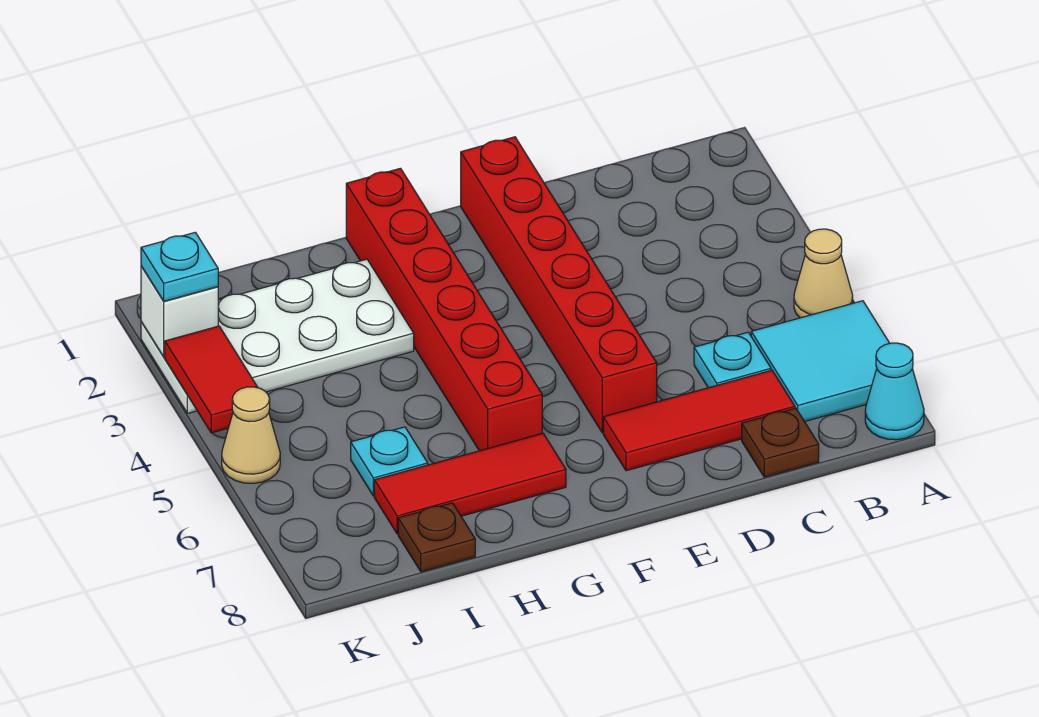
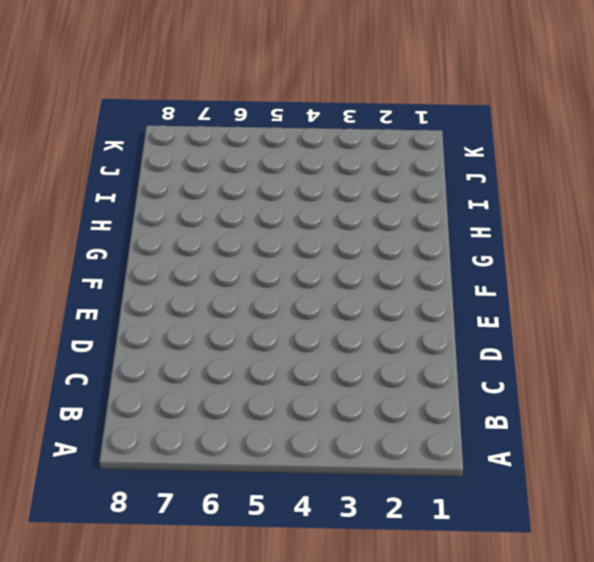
none -> tan 1x1 cone [794,229,853,318]
none -> cyan 2x2 tile [751,301,889,422]
none -> cyan 1x1 cone [865,343,924,440]

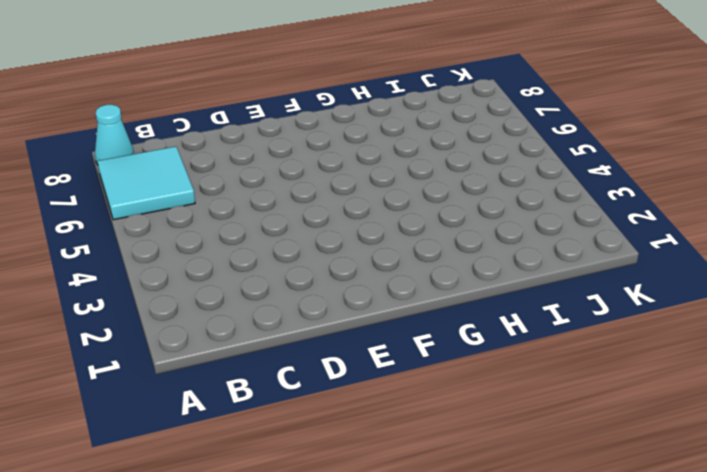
none -> tan 1x1 cone [794,229,853,318]
none -> cyan 1x1 plate [694,332,771,388]
none -> red 1x3 tile [603,370,795,471]

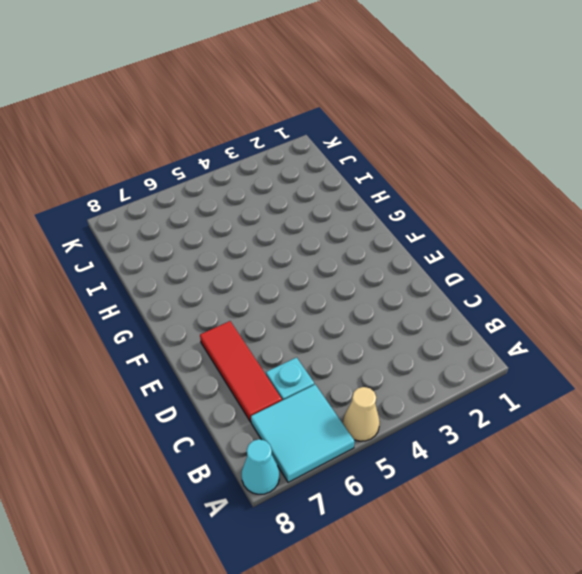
none -> brown 1x1 plate [742,408,819,477]
none -> red 1x6 brick [461,137,657,433]
none -> red 1x6 brick [346,168,542,451]

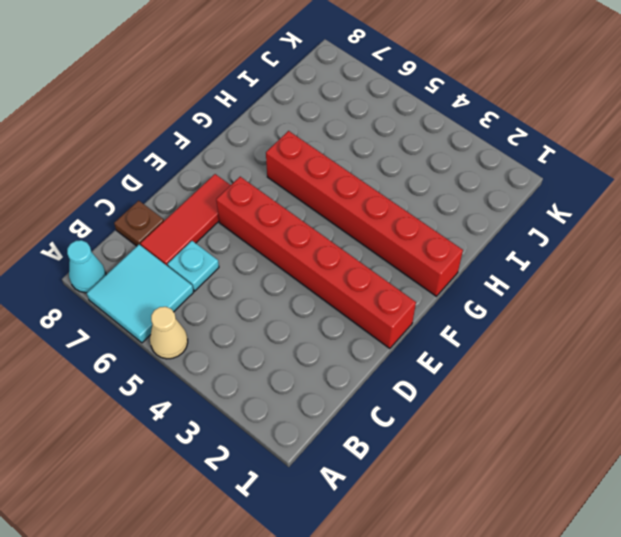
none -> red 1x3 tile [374,433,566,534]
none -> white 2x4 plate [141,259,414,413]
none -> cyan 1x1 plate [351,427,428,496]

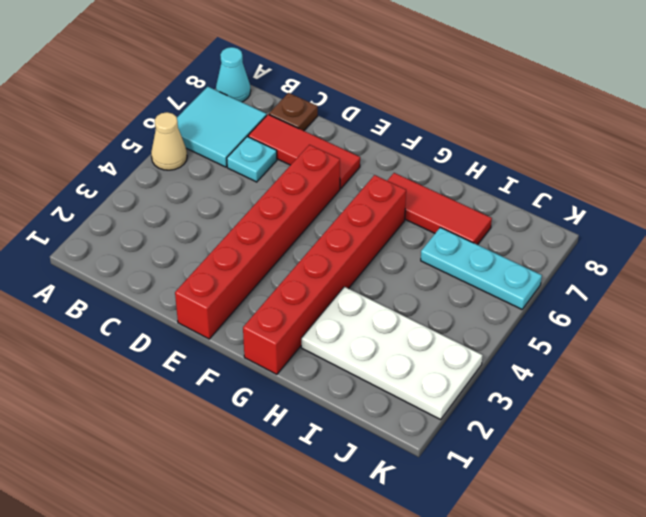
cyan 1x3 plate [421,227,542,309] -> cyan 1x1 plate [351,427,428,496]
none -> brown 1x1 plate [398,503,475,572]
none -> tan 1x1 cone [222,387,280,483]
none -> white 1x1 brick [141,266,218,357]

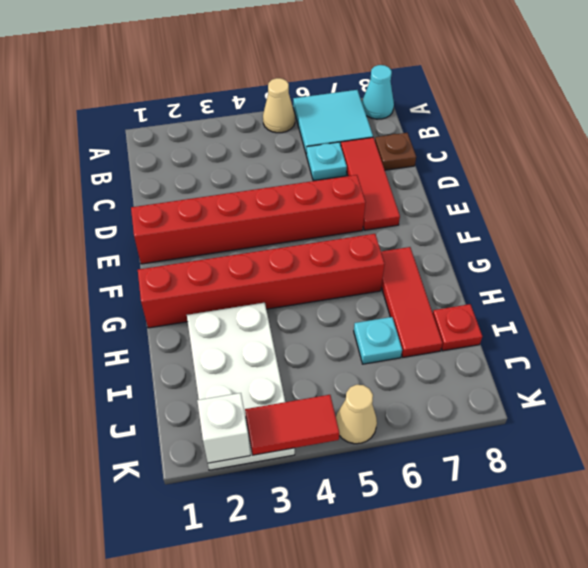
red 1x1 plate [433,304,482,351] -> brown 1x1 plate [398,503,475,572]
none -> cyan 1x1 plate [141,232,218,301]

